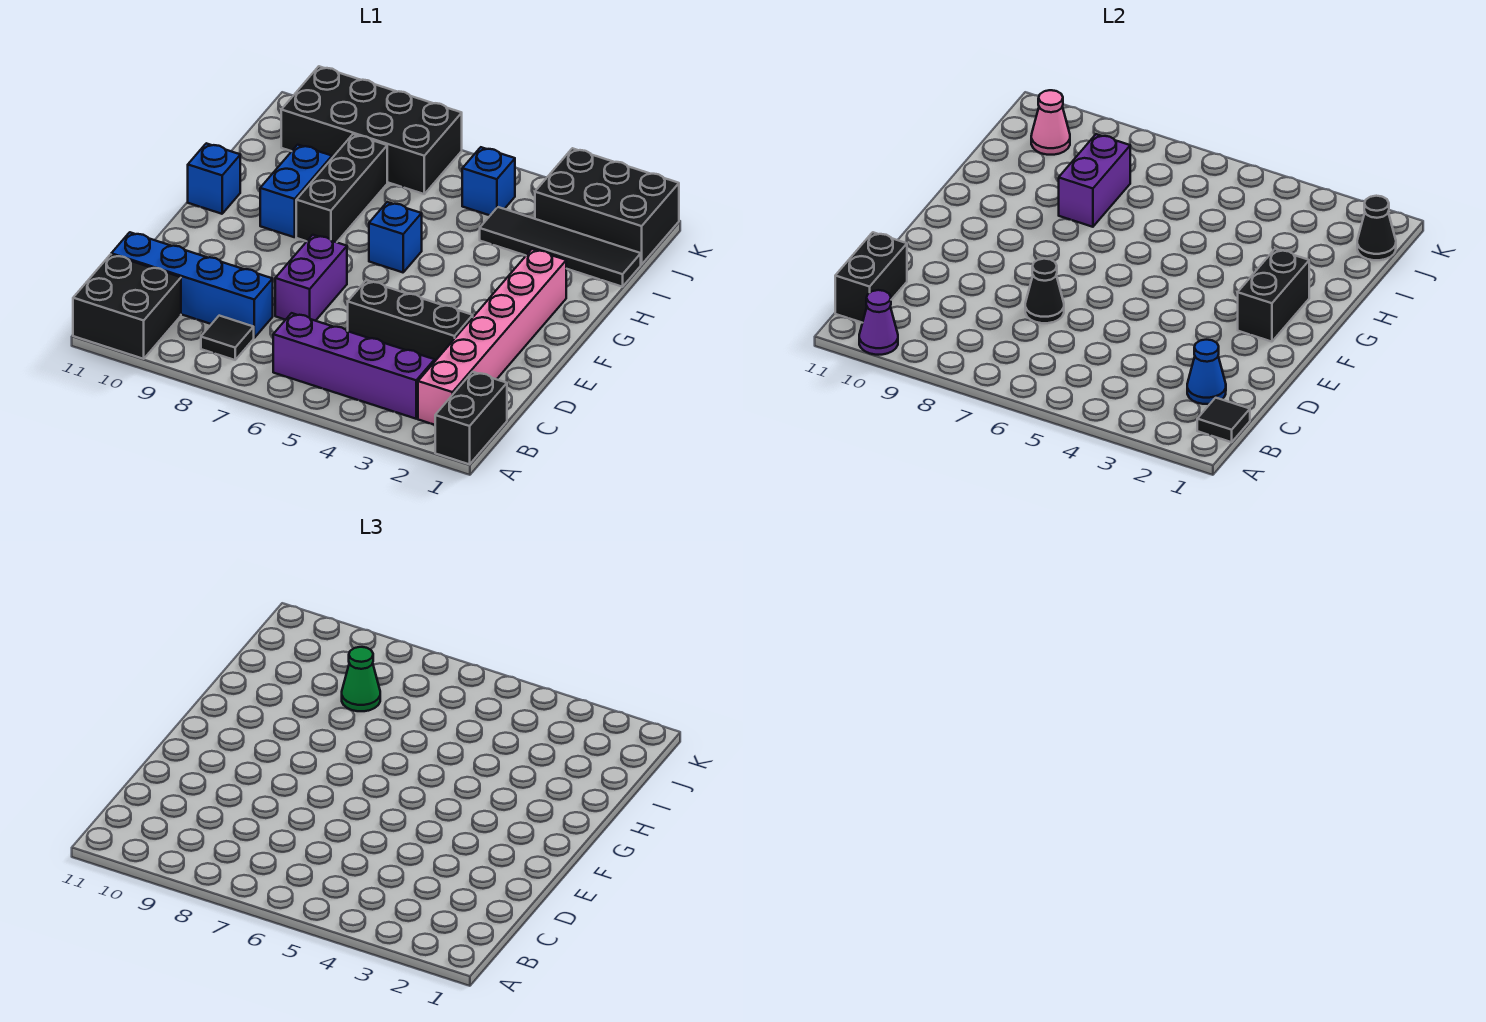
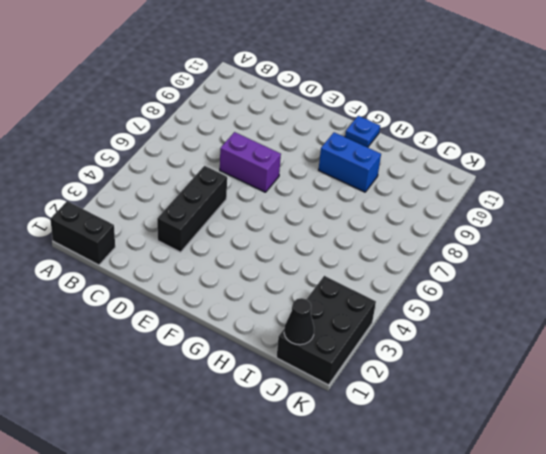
blue 1x1 plate [345,116,380,147] -> blue 1x1 brick [188,143,240,214]
none -> black 2x2 brick [73,254,181,359]
none -> pink 1x6 brick [418,249,566,425]
none -> purple 1x4 brick [273,313,435,419]

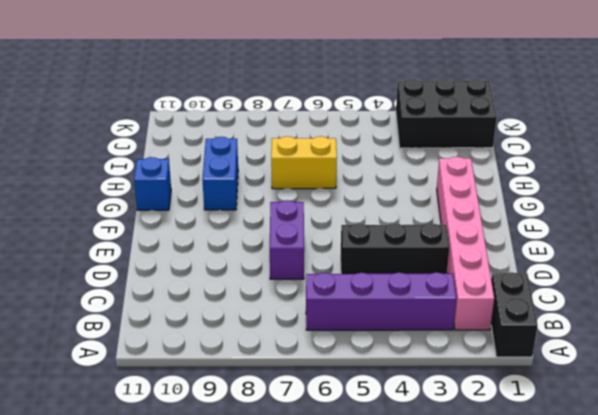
yellow 1x2 brick [271,136,337,189] -> none
none -> black 2x2 brick [73,254,181,359]
none -> black 1x1 tile [201,316,254,360]
none -> blue 1x4 brick [111,232,273,338]

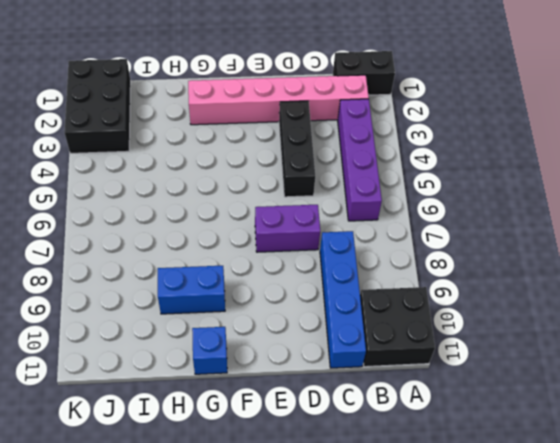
none -> black 1x1 tile [201,316,254,360]
none -> blue 1x1 brick [369,202,422,272]
none -> black 1x3 brick [296,134,387,242]

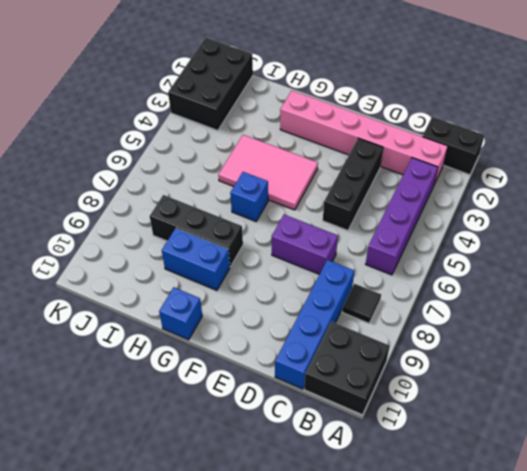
pink 2x3 tile [218,135,318,210] -> none
none -> black 1x4 tile [480,207,641,287]
none -> blue 1x1 brick [462,147,515,215]
none -> black 2x4 brick [281,66,462,194]

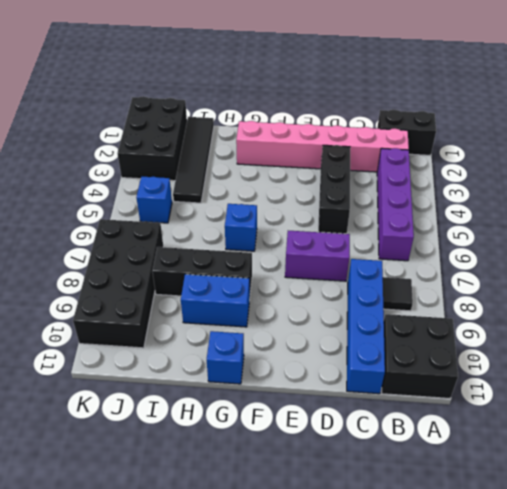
none -> purple 1x1 cone [859,290,898,355]
none -> black 1x1 tile [1197,398,1250,442]
none -> black 1x2 brick [835,232,907,323]

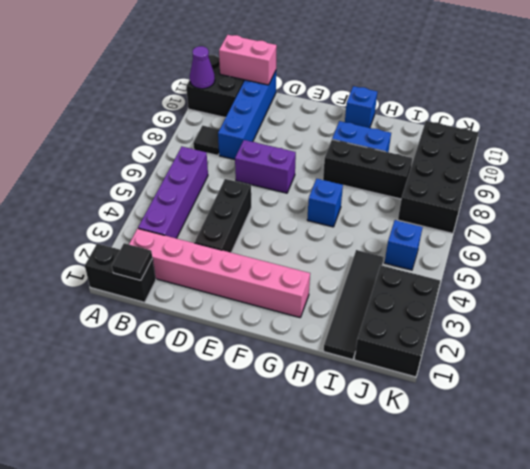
pink 1x2 brick [219,35,277,85] -> black 1x2 brick [835,232,907,323]
none -> blue 1x1 cone [1187,340,1226,404]
none -> black 1x1 cone [1025,259,1064,323]
none -> black 1x2 brick [1238,249,1309,342]

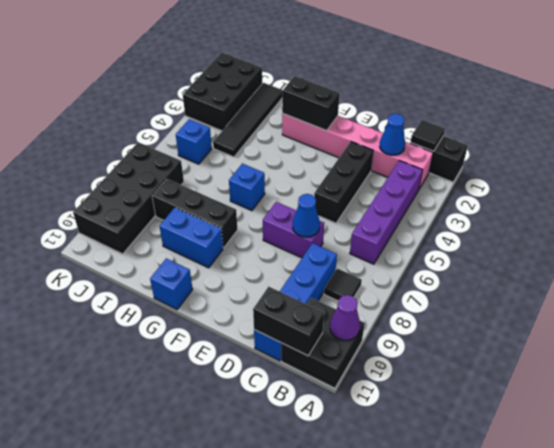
blue 1x1 cone [293,194,320,237] -> black 1x1 cone [1025,259,1064,323]
none -> purple 1x2 brick [1059,134,1130,227]
none -> black 1x1 cone [1357,196,1396,260]
none -> pink 1x1 cone [1031,90,1070,155]

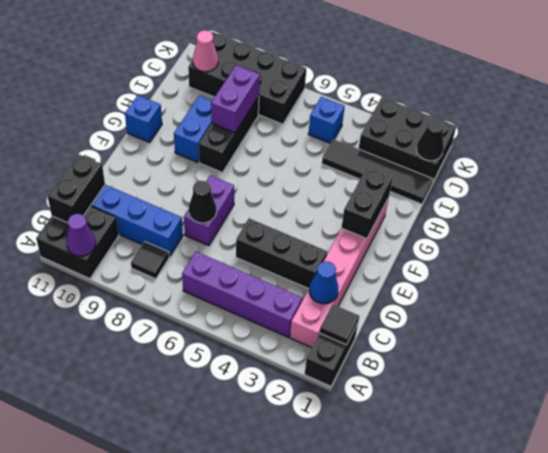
none -> blue 1x1 brick [369,202,422,272]
none -> green 1x1 cone [342,647,380,711]

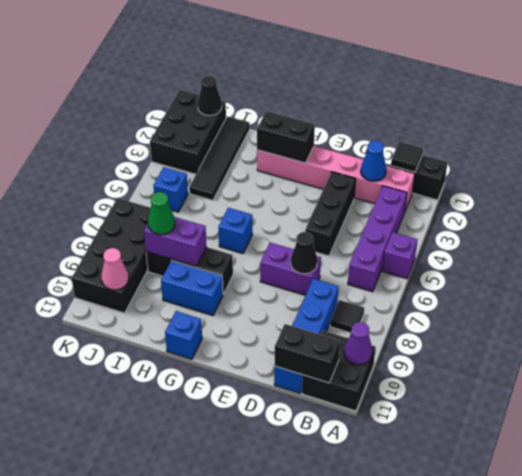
purple 1x1 brick [382,232,418,279] -> none

